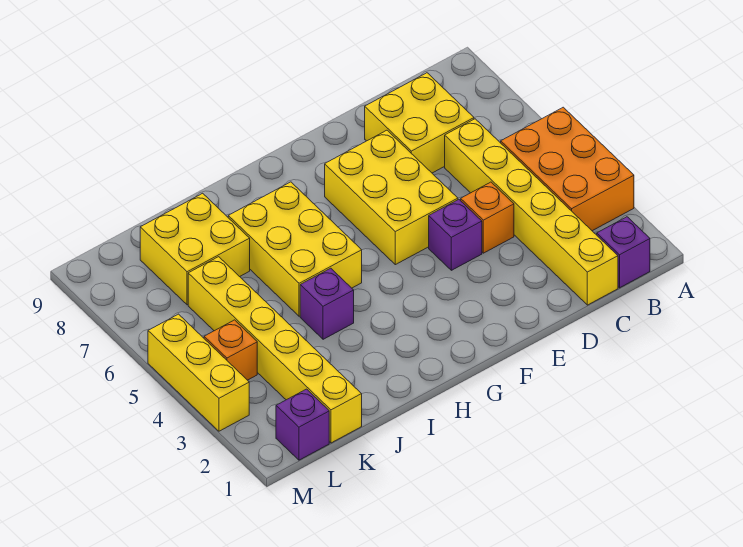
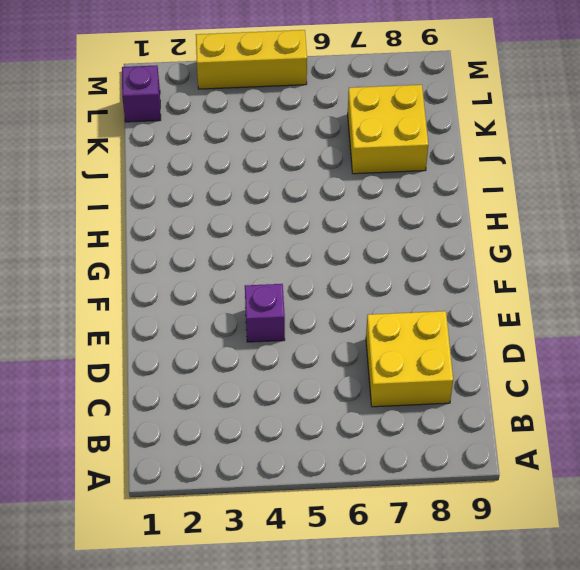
none -> orange 2x3 brick [501,107,634,231]
none -> purple 1x1 brick [597,217,650,288]
none -> yellow 1x6 brick [445,119,618,305]

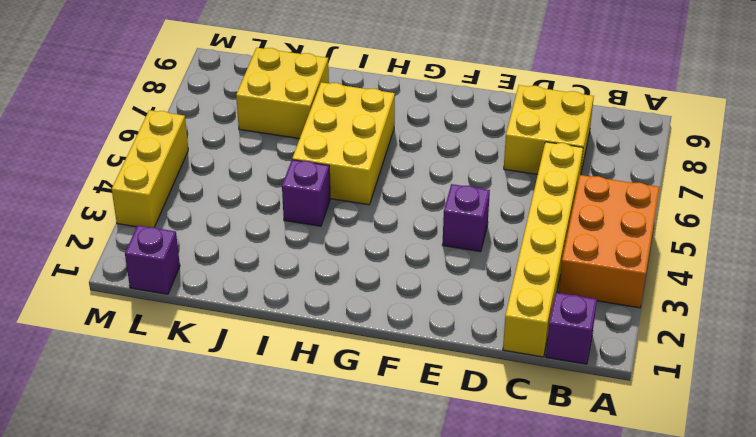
none -> orange 1x1 brick [461,182,514,253]
none -> yellow 2x3 brick [325,130,458,265]
none -> yellow 1x6 brick [188,257,362,443]

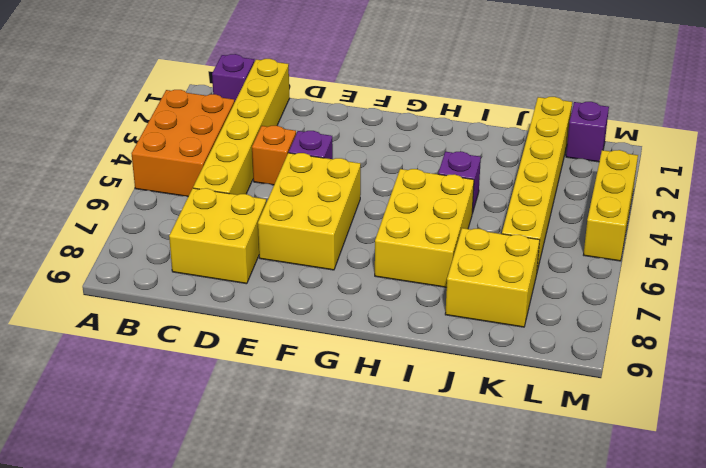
none -> orange 1x1 brick [204,320,257,380]

